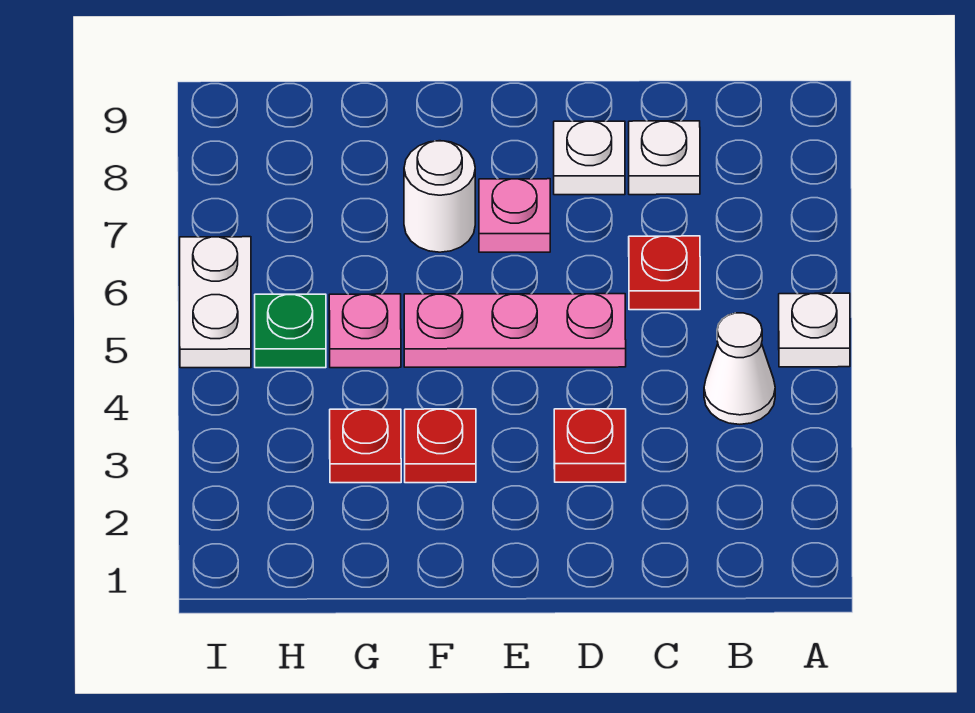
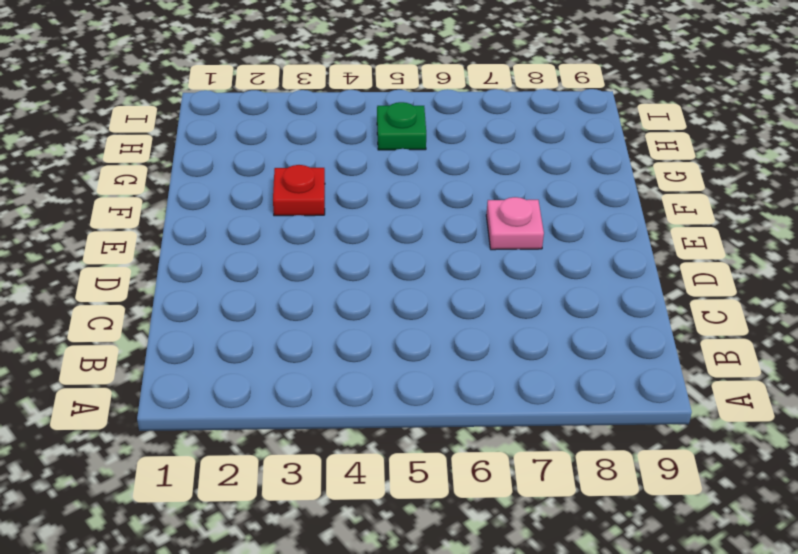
none -> white 1x1 plate [779,293,850,367]
none -> white 1x1 cone [704,313,775,424]
none -> red 1x1 plate [629,236,700,310]

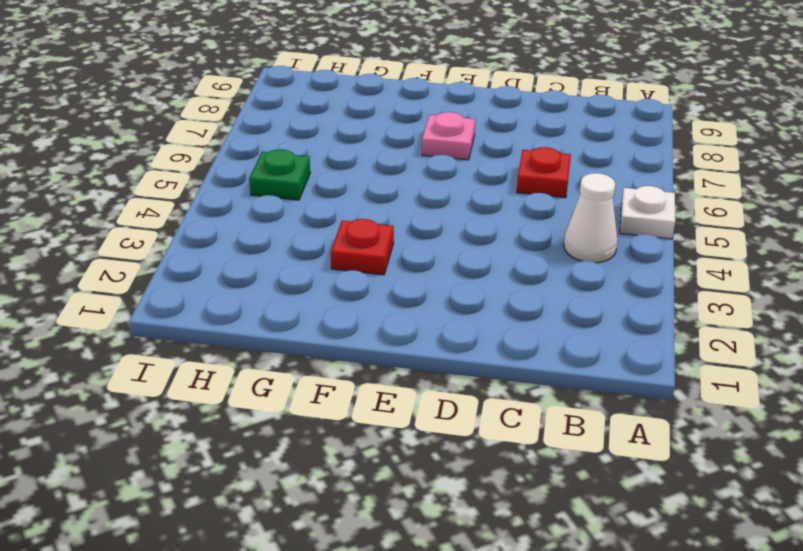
none -> white 1x1 plate [629,121,700,195]
none -> red 1x1 plate [554,409,626,482]
none -> pink 1x3 plate [404,294,626,367]

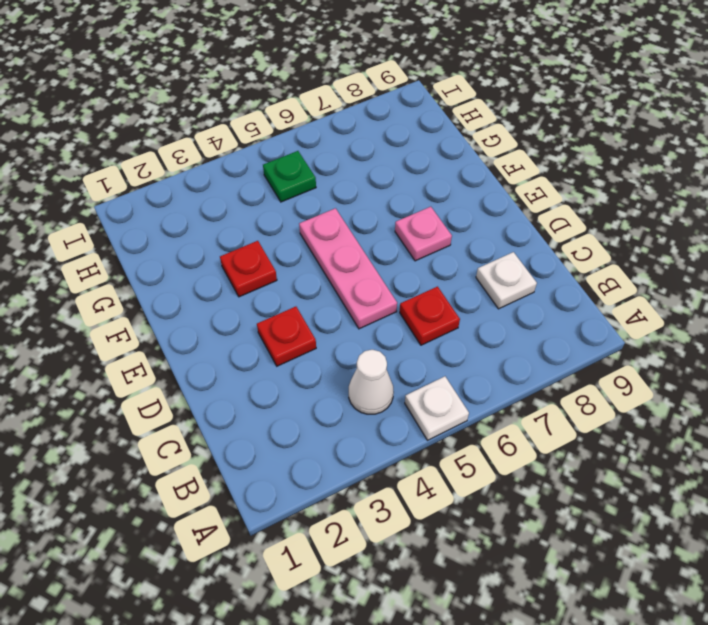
none -> white 1x1 plate [554,121,625,195]
none -> white 1x1 round brick [404,141,475,252]
none -> red 1x1 plate [330,409,401,483]

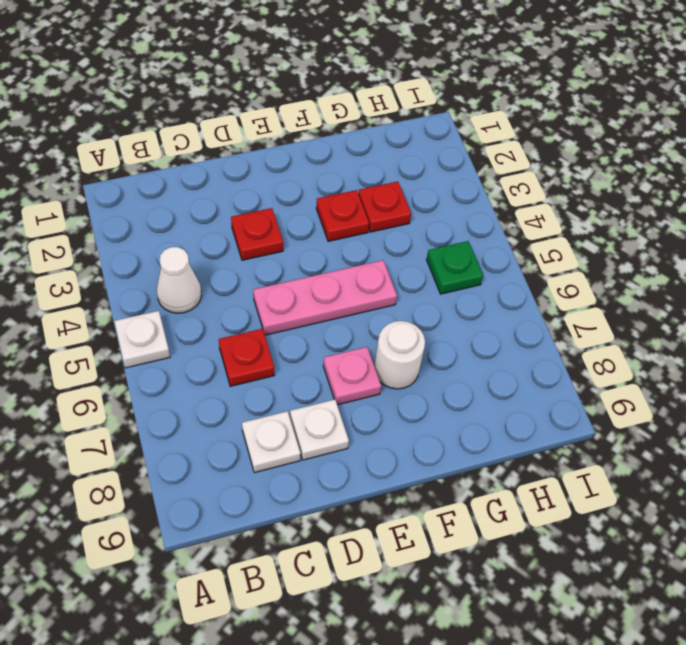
none -> pink 1x1 plate [329,294,401,368]
none -> white 1x2 plate [180,237,251,368]

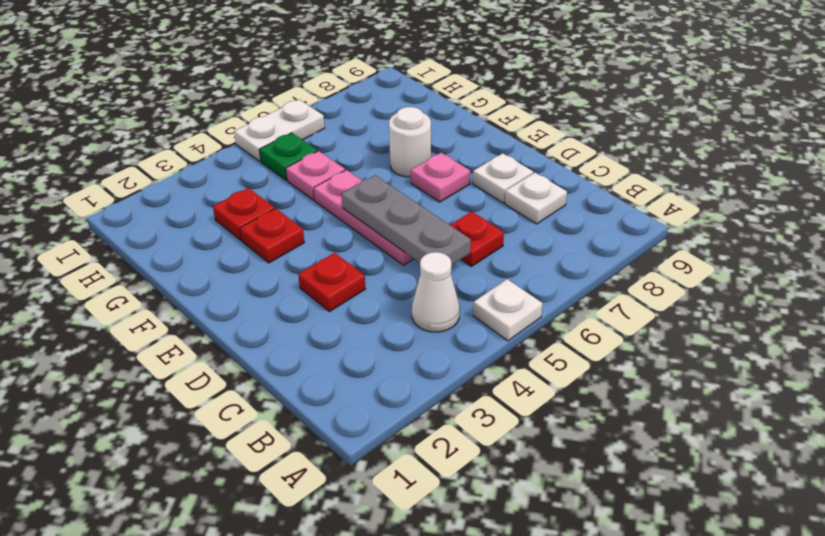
grey 1x3 plate [341,175,471,265] -> none

